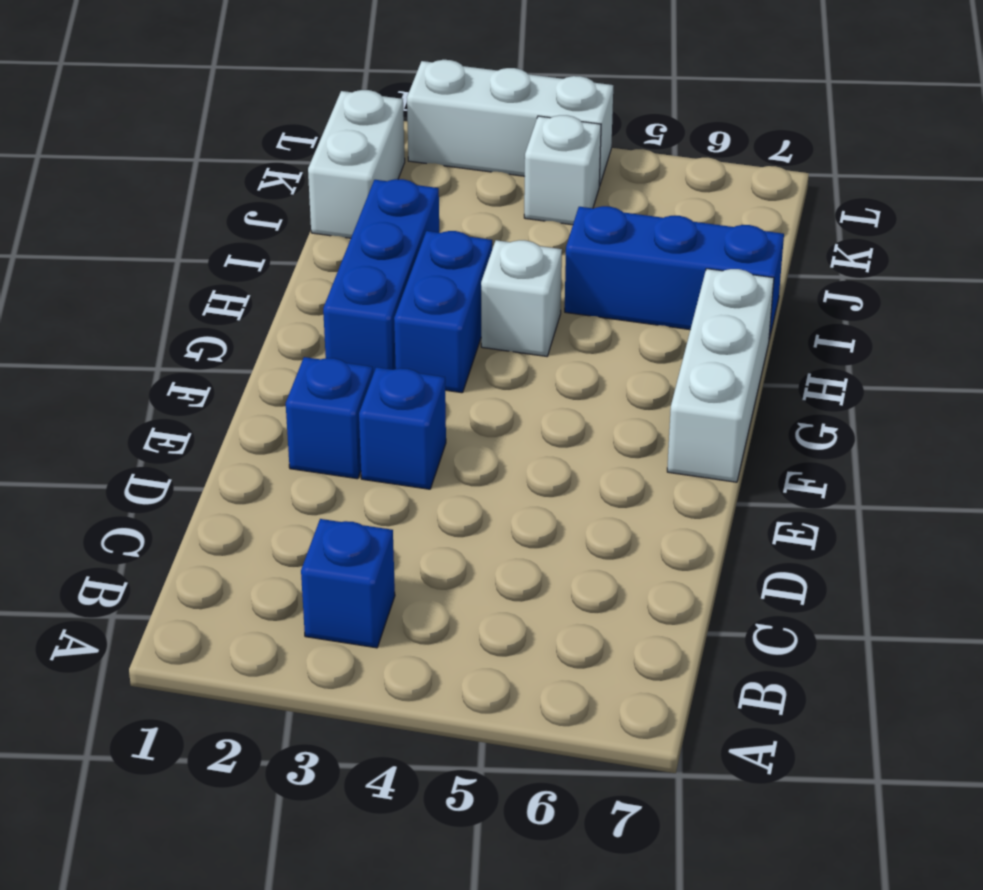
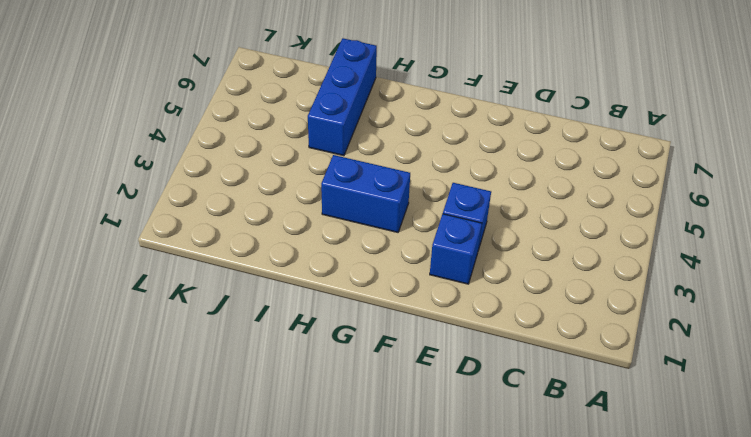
none -> blue 1x1 brick [301,519,395,648]
none -> white 1x3 brick [667,269,774,482]

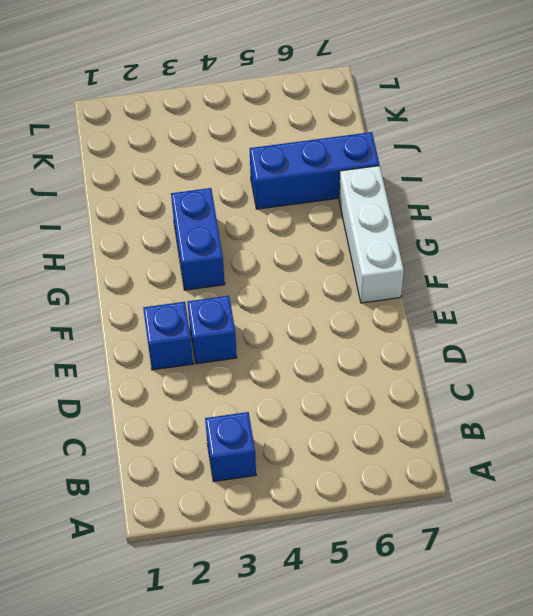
none -> blue 1x3 brick [323,179,439,374]
none -> white 1x1 brick [481,240,562,356]

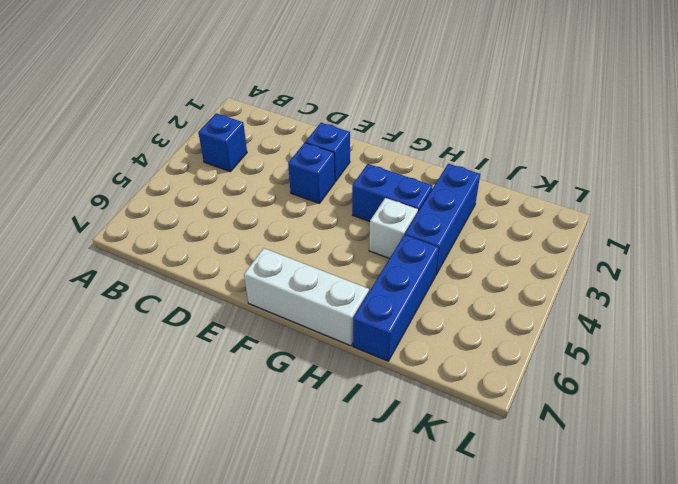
blue 1x3 brick [405,164,480,276] -> blue 1x3 brick turned to [323,179,439,374]
none -> white 1x2 brick [308,90,405,238]
none -> white 1x1 brick [524,115,601,225]

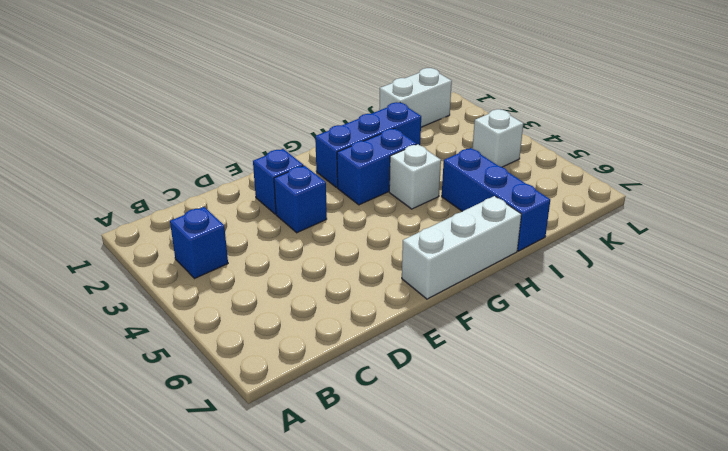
none -> white 1x3 brick [407,60,613,186]

